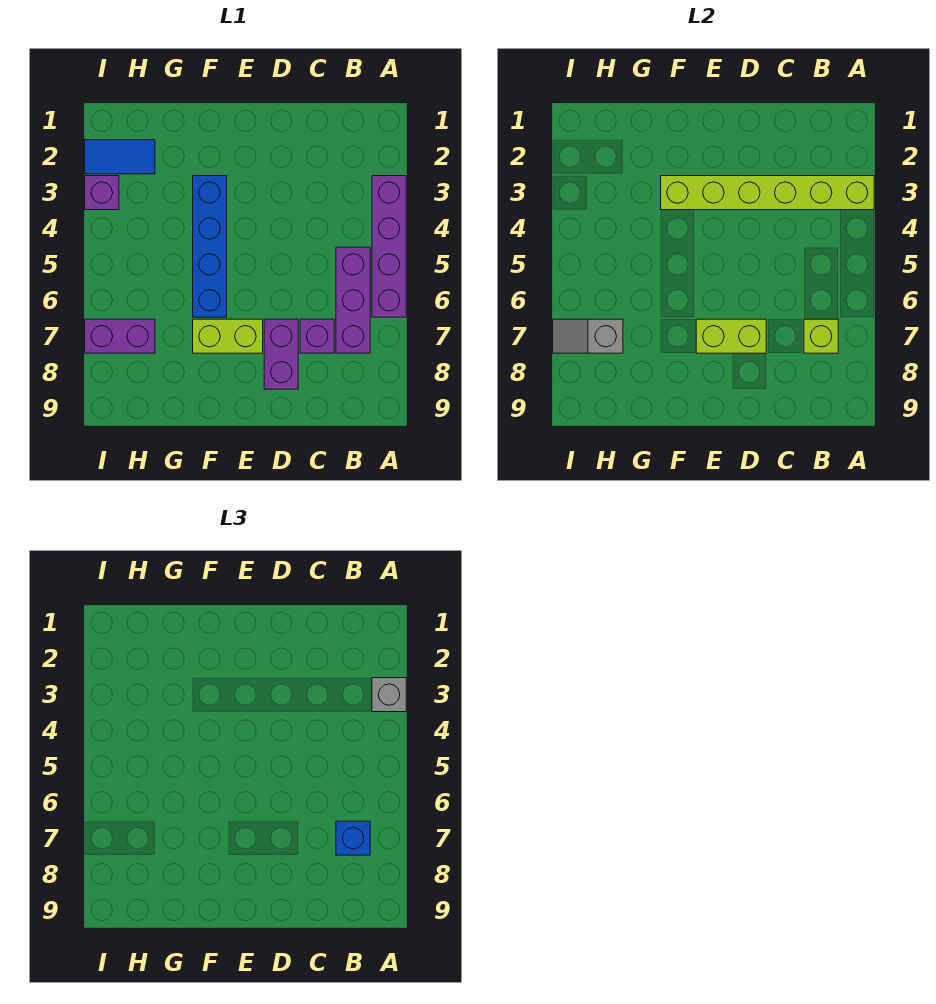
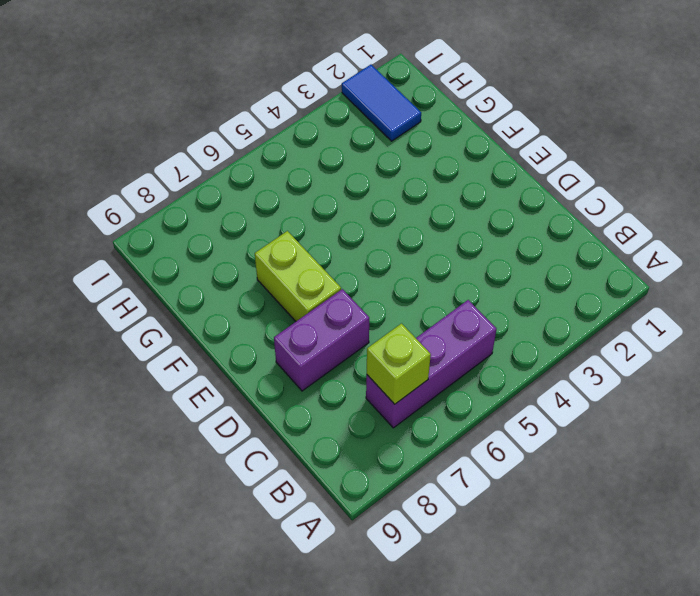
none -> purple 1x4 brick [372,176,406,317]
none -> purple 1x1 brick [300,319,334,353]
none -> blue 1x4 brick [193,176,227,317]

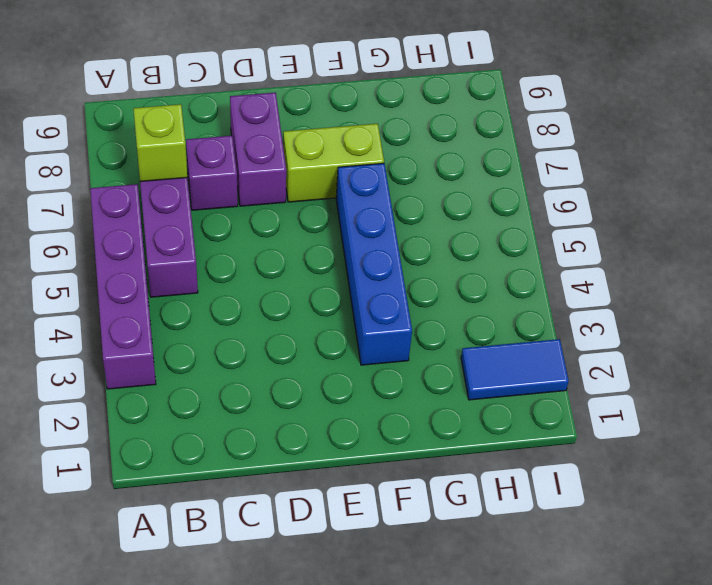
none -> purple 1x2 brick [85,319,155,353]
none -> purple 1x1 brick [85,176,119,210]
none -> lime 1x6 brick [661,176,874,210]

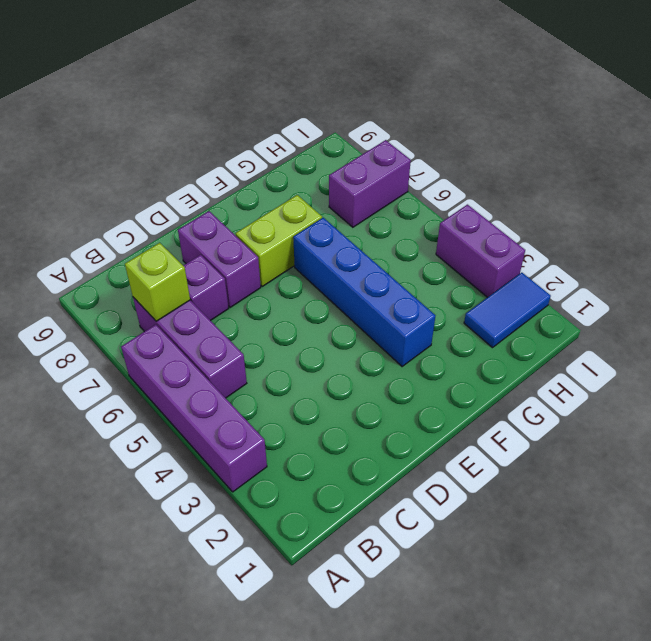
purple 1x2 brick [436,205,525,297] -> purple 1x1 brick [85,176,119,210]
none -> lime 1x6 brick [661,176,874,210]
none -> lime 1x2 brick [696,319,766,353]
none -> grey 1x2 slope [553,319,623,353]

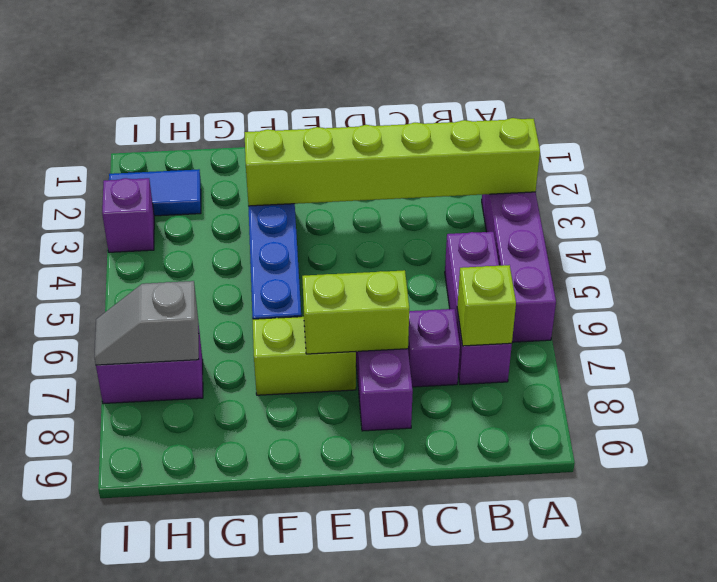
none -> grey 1x1 brick [372,678,406,712]
none -> blue 1x1 brick [336,821,370,855]

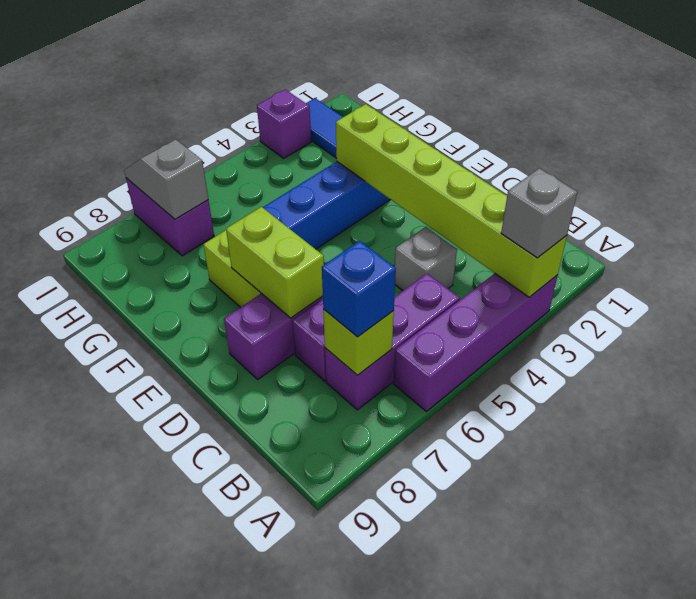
grey 1x1 brick [395,227,457,290] -> none

